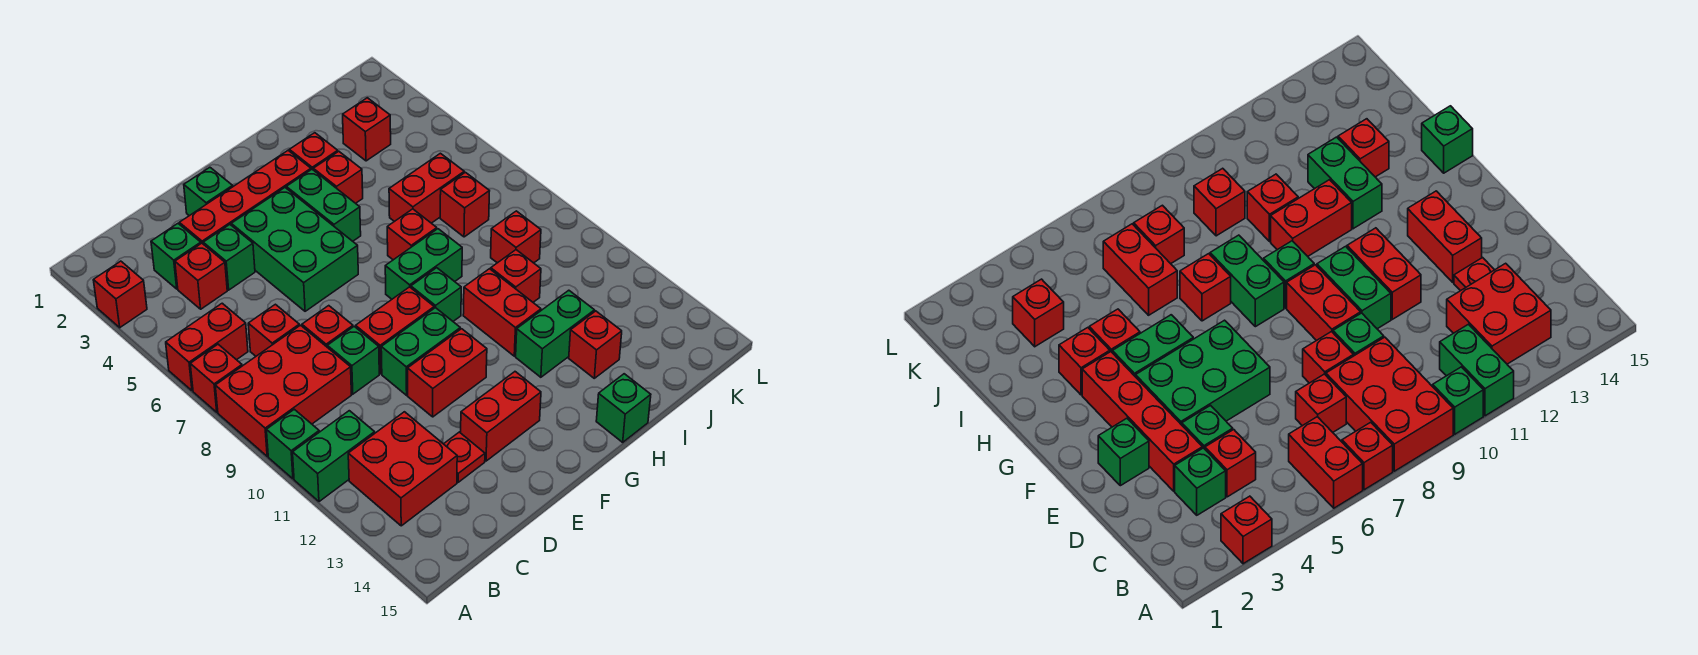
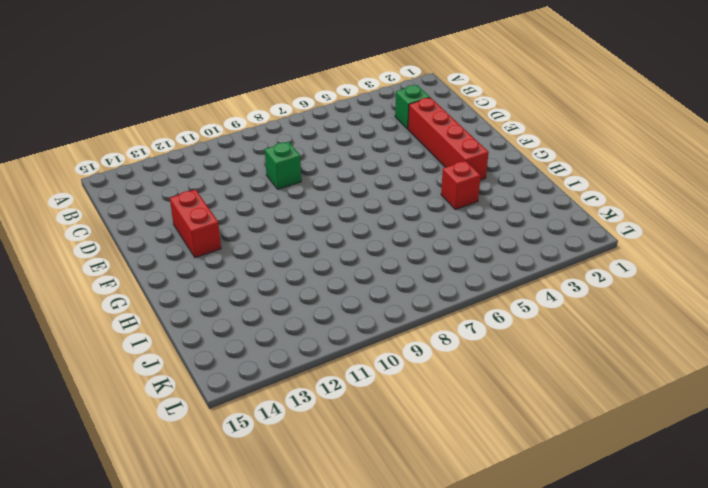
none -> red 1x1 brick [93,261,147,328]
none -> red 1x2 brick [166,303,248,391]
none -> red 1x1 brick [190,344,242,412]
none -> red 2x3 brick [215,325,351,456]

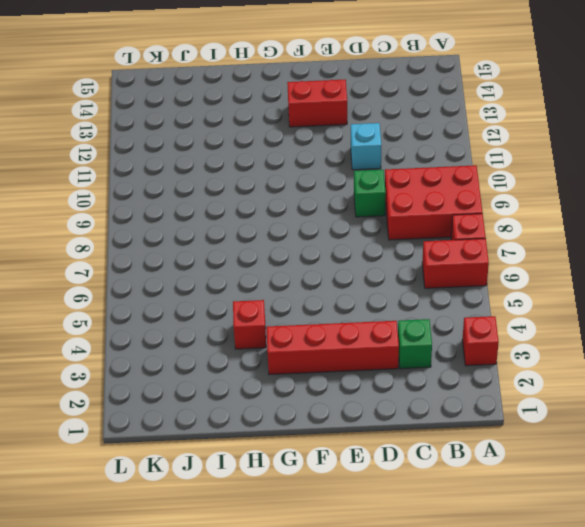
cyan 1x1 brick [351,123,381,170] -> none
none -> green 1x1 brick [267,409,319,479]
none -> green 1x2 brick [293,411,375,502]
none -> red 2x2 brick [348,412,457,526]
none -> red 1x1 brick [175,243,227,309]

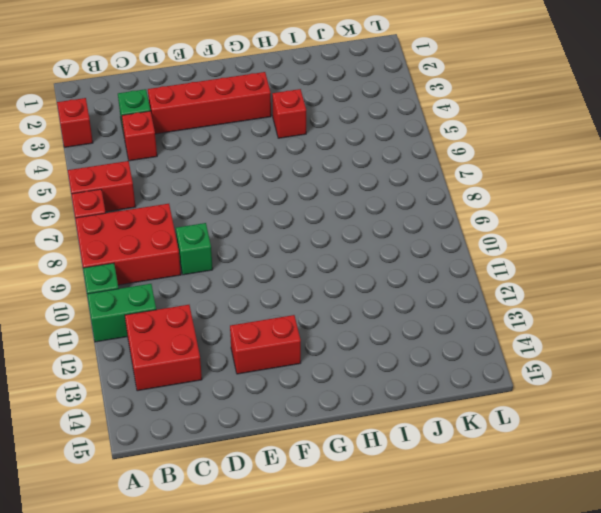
none -> red 1x1 brick [248,304,299,356]
none -> green 1x1 brick [203,225,255,290]
none -> red 1x1 brick [302,306,353,347]
none -> red 1x1 plate [444,432,485,482]

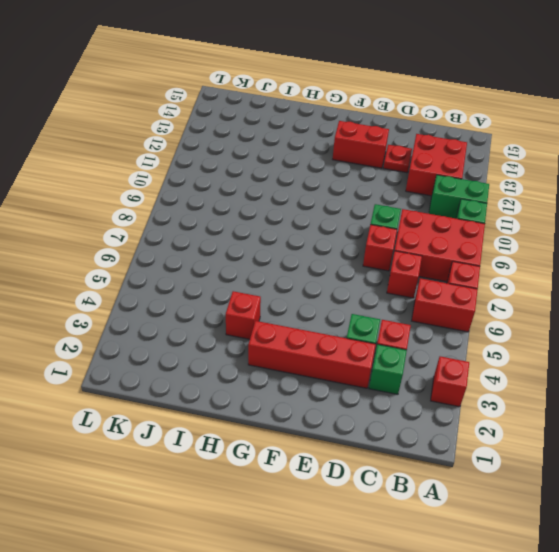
none -> green 1x1 brick [184,168,233,216]
none -> green 2x3 brick [231,188,358,311]
none -> red 1x2 brick [356,287,434,374]
none -> green 1x2 brick [381,308,460,395]

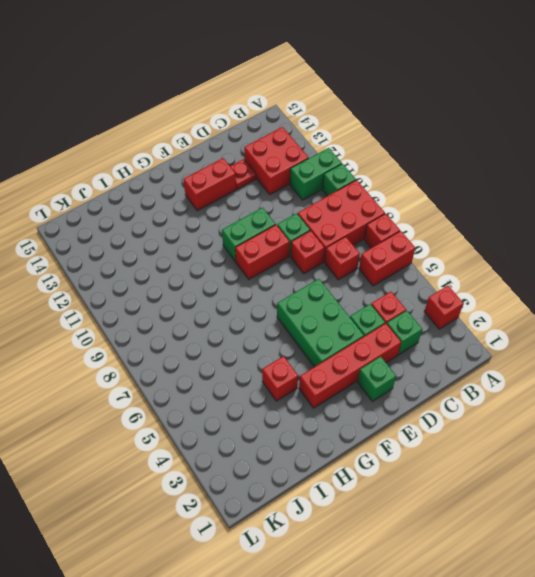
none -> red 1x2 brick [408,329,487,417]
none -> green 1x2 brick [286,169,361,241]
none -> green 1x2 brick [385,229,462,299]
none -> green 1x1 brick [411,268,461,321]

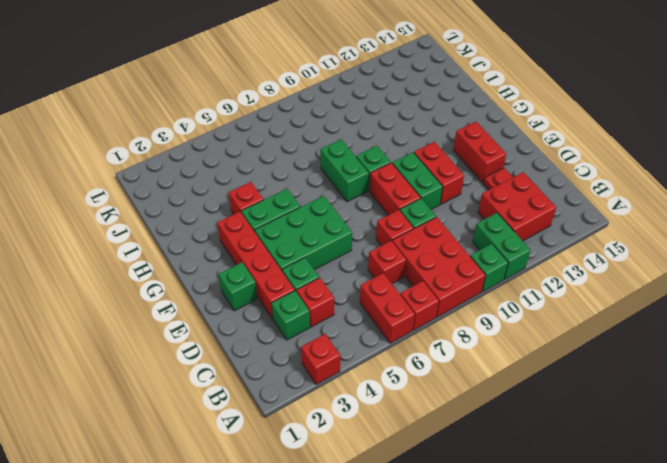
none -> red 1x1 brick [289,133,338,170]
none -> red 1x1 brick [387,209,437,260]
none -> red 1x2 brick [463,269,541,356]
none -> green 1x2 brick [516,290,594,377]

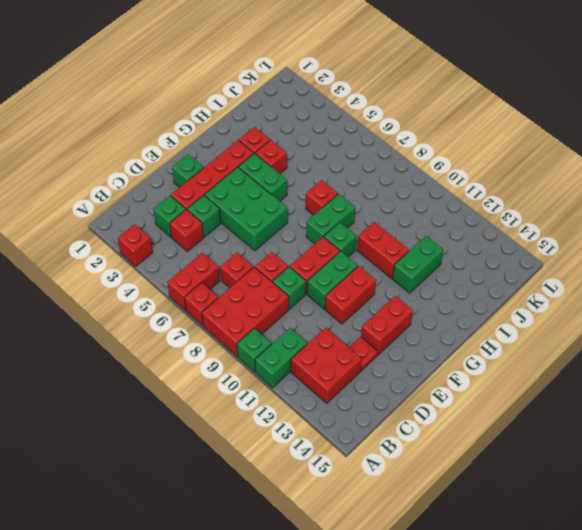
none -> green 1x1 brick [596,374,651,442]
none -> red 1x2 brick [389,153,464,223]
none -> red 1x1 brick [491,250,541,302]
none -> red 1x1 brick [569,311,622,378]

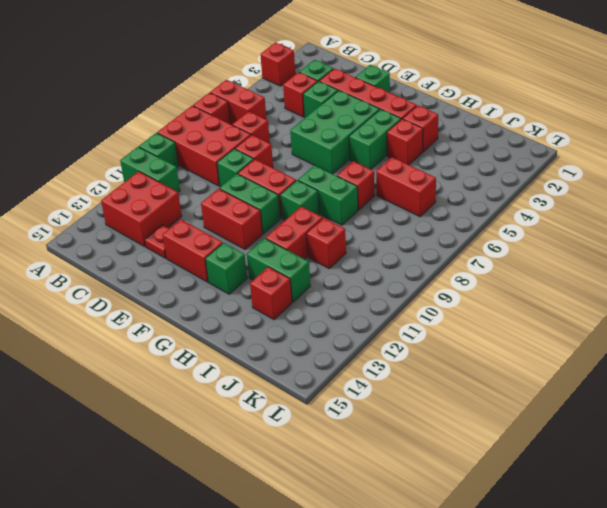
green 1x1 brick [205,243,247,294] -> green 1x1 brick moved to [596,374,651,442]
none -> red 1x1 brick [343,98,391,161]
none -> red 1x1 brick [440,172,489,237]
none -> red 1x1 brick [491,211,541,263]

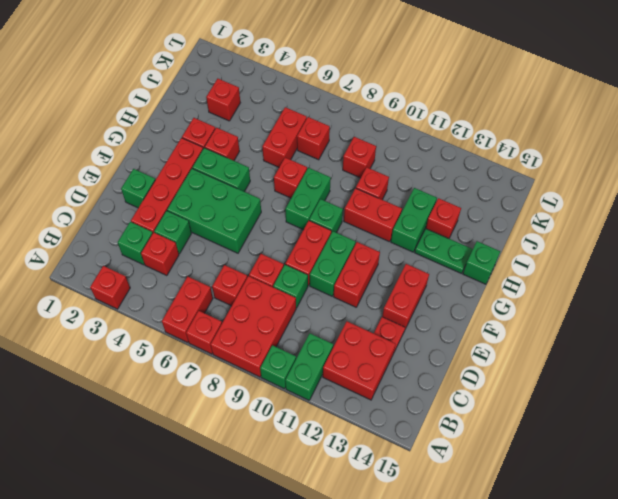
green 1x2 plate [415,229,473,274] -> none

